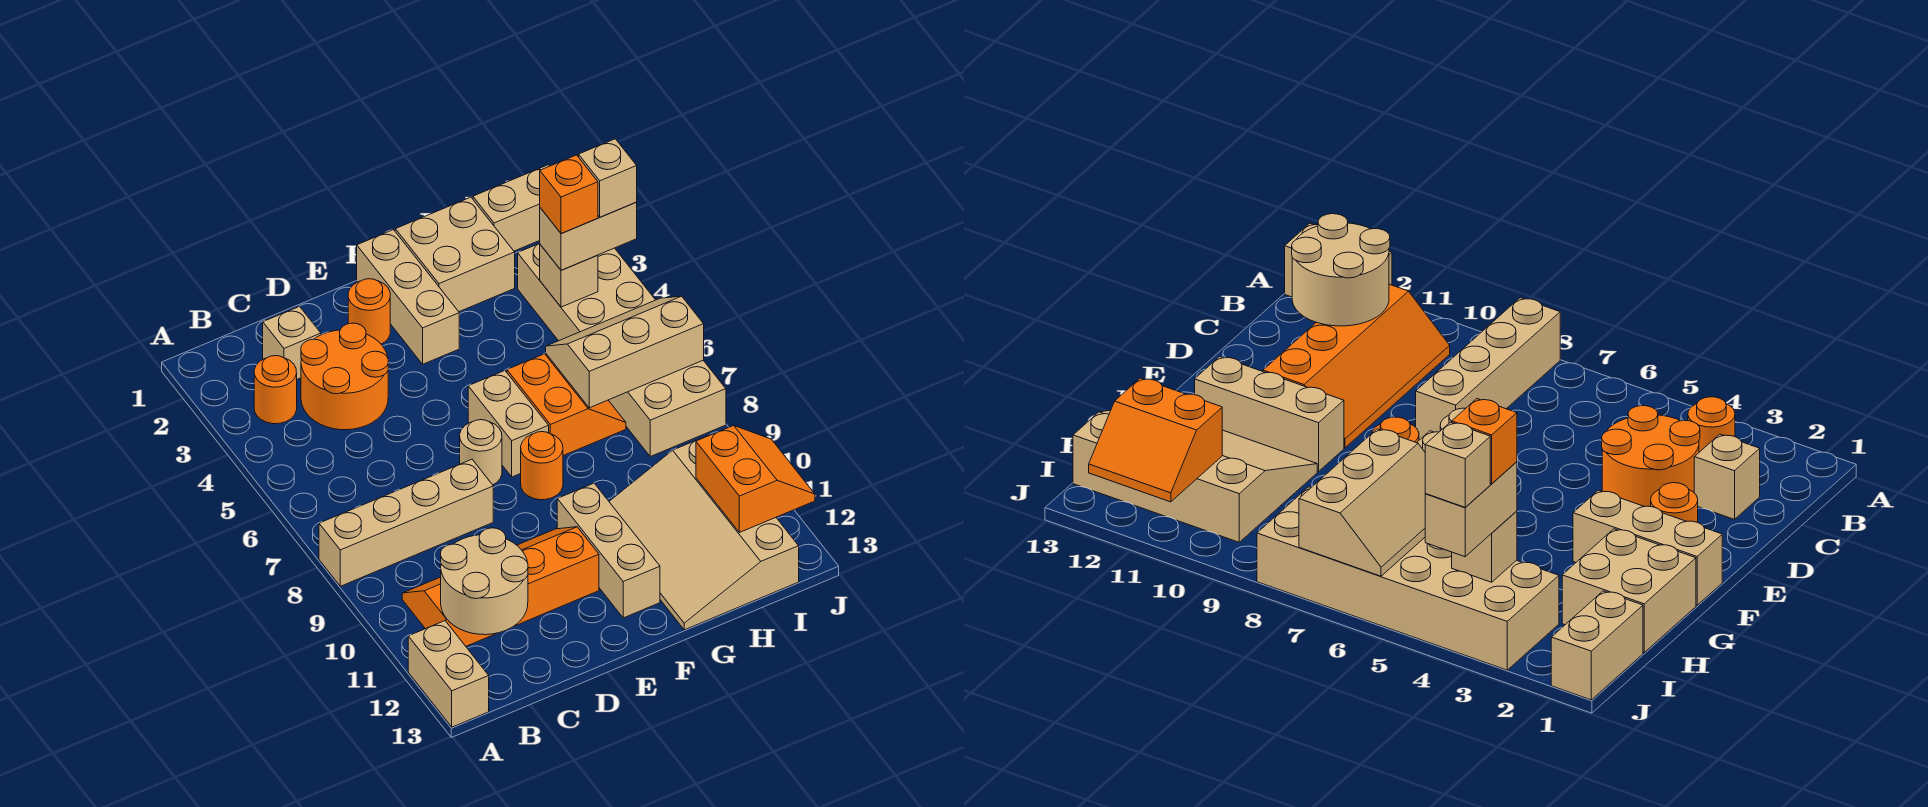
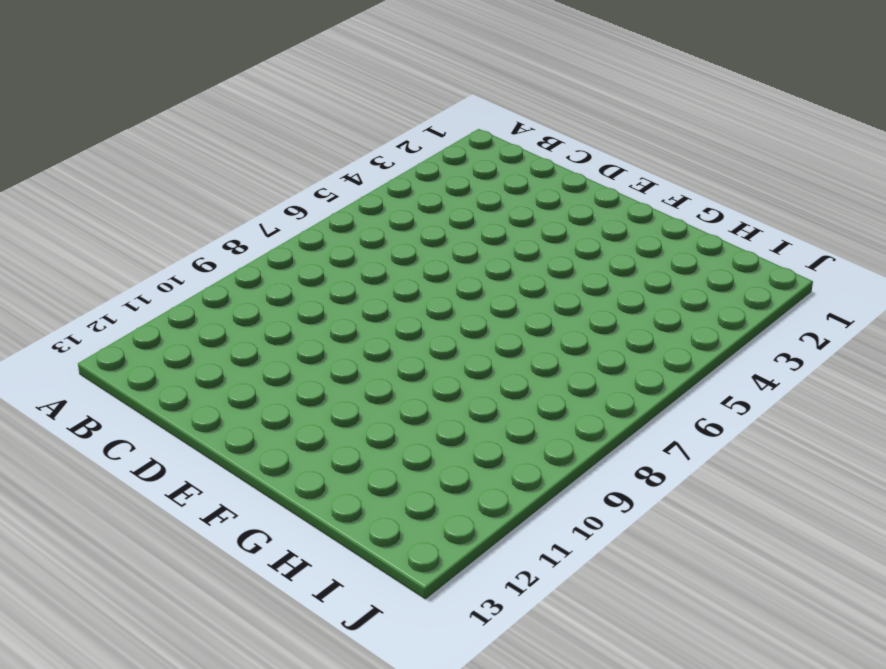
none -> tan 1x4 brick [319,459,493,586]
none -> tan 1x2 brick [408,621,489,727]
none -> orange 1x1 round brick [254,356,297,424]

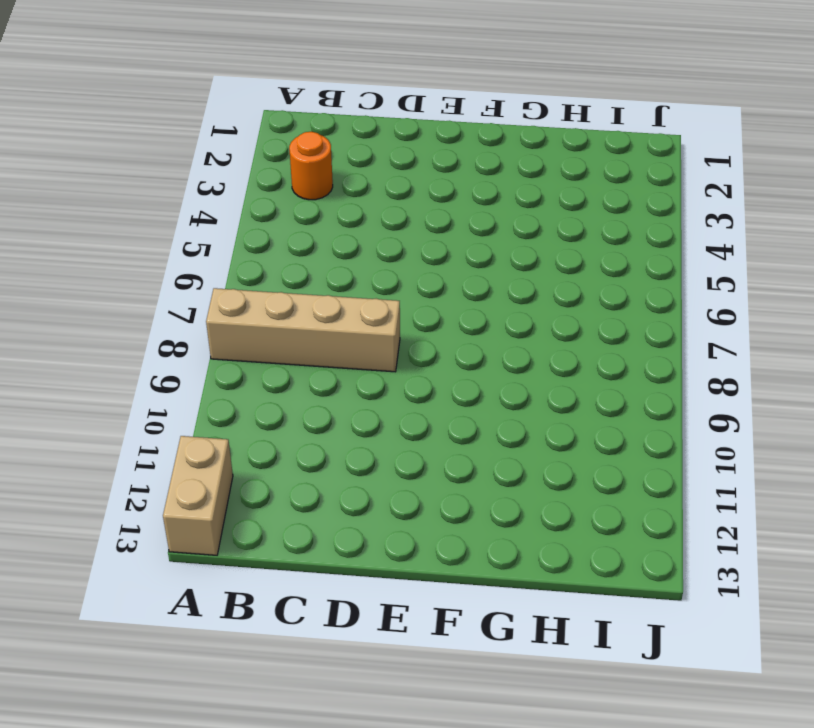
none -> orange 2x4 slope [402,527,599,646]
none -> tan 1x1 brick [263,306,321,379]
none -> orange 2x2 round brick [301,323,388,430]

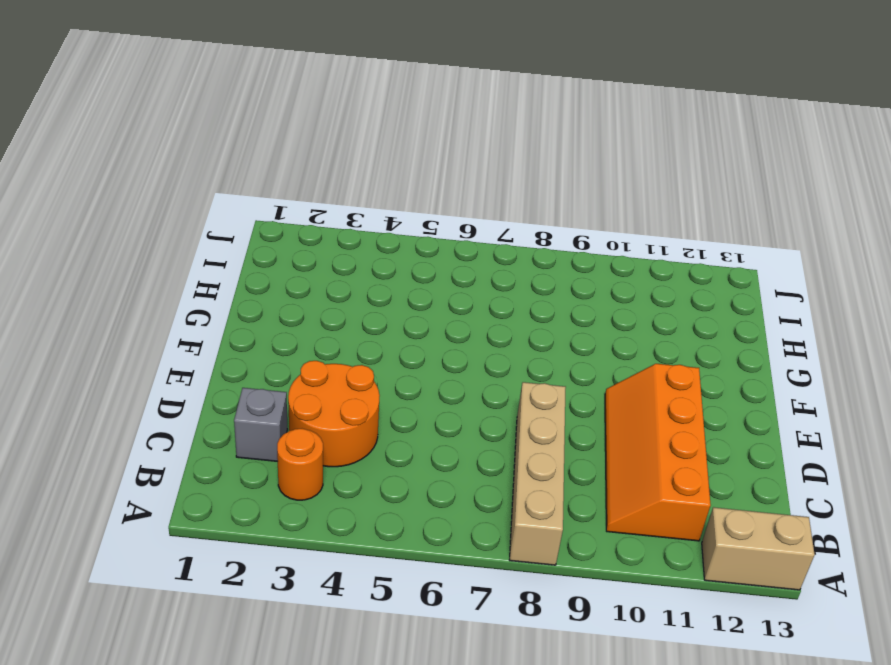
grey 1x1 brick [234,388,287,461] -> tan 1x1 brick [263,306,321,379]
none -> orange 1x1 round brick [348,279,390,344]
none -> tan 1x1 round brick [460,420,502,485]
none -> tan 1x3 brick [357,230,459,364]

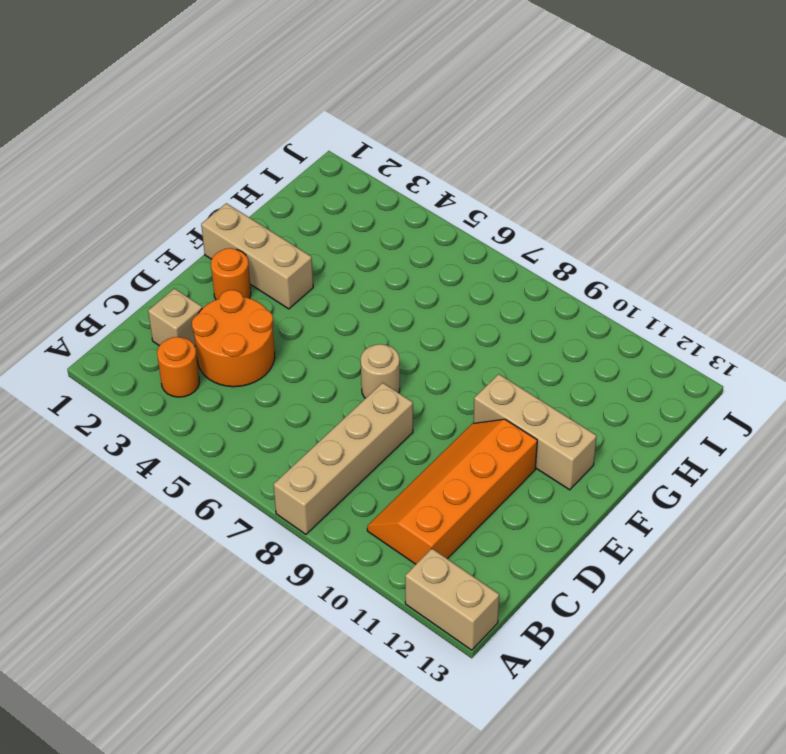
none -> tan 1x2 brick [468,370,549,477]
none -> orange 1x1 round brick [521,432,563,500]
none -> tan 2x2 brick [395,197,515,312]

